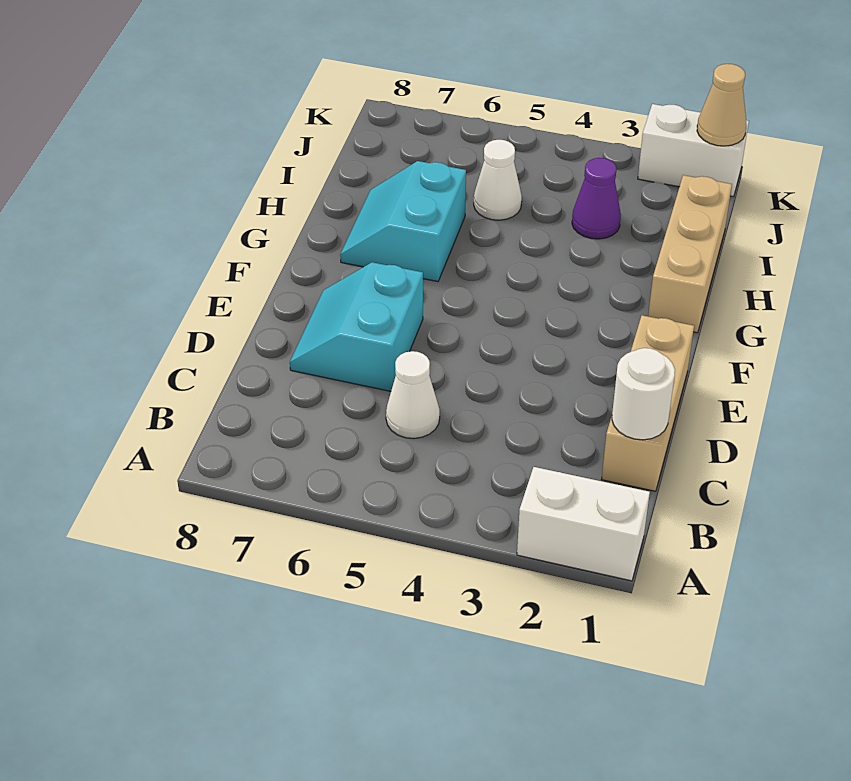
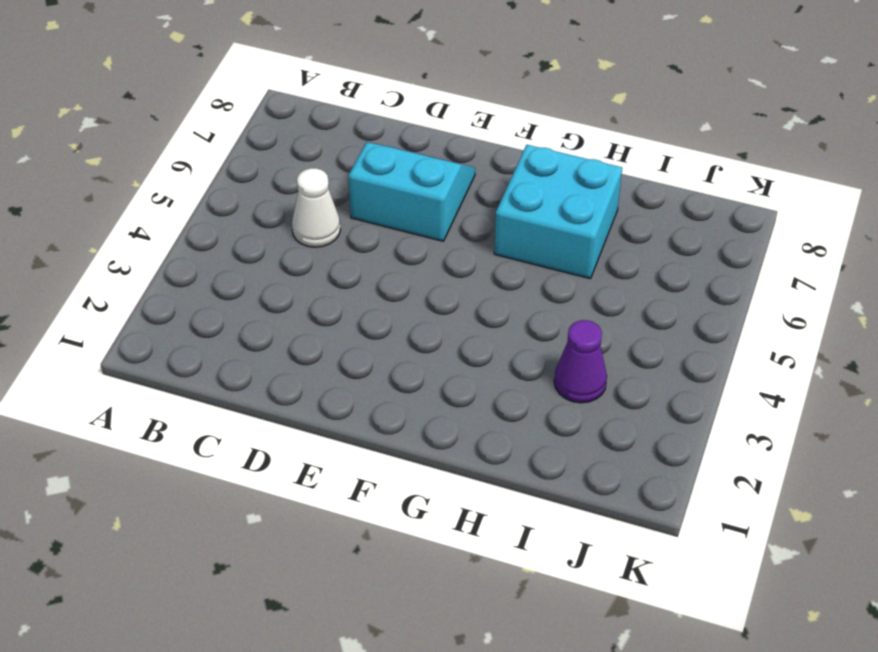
cyan 2x2 brick [494,145,622,279] -> cyan 2x2 slope [340,161,466,282]
none -> white 1x2 brick [517,467,650,581]
none -> tan 1x3 brick [602,315,694,491]

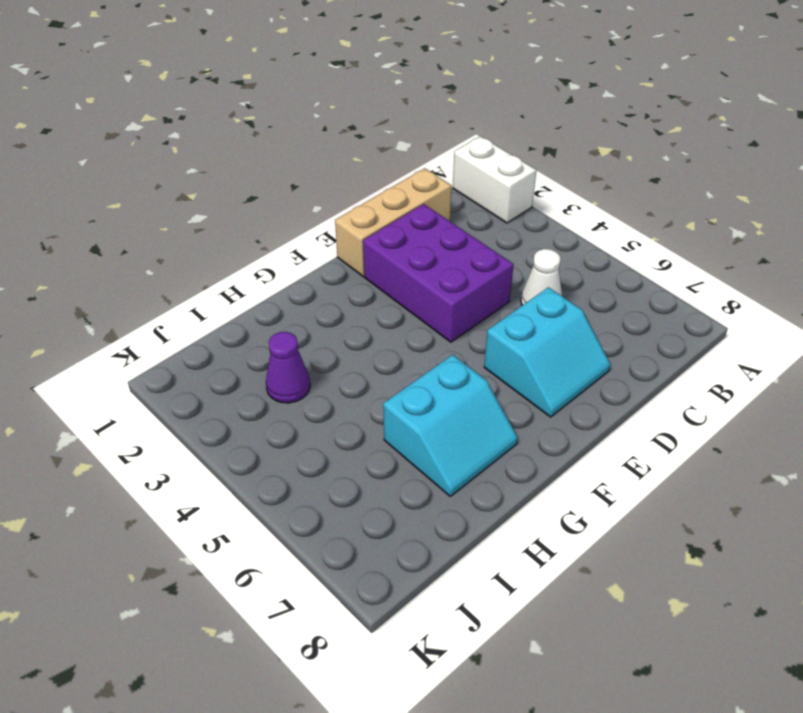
purple 2x3 brick [363,204,514,342] -> none
none -> tan 1x3 brick [648,175,732,333]
none -> white 1x1 cone [474,140,522,220]

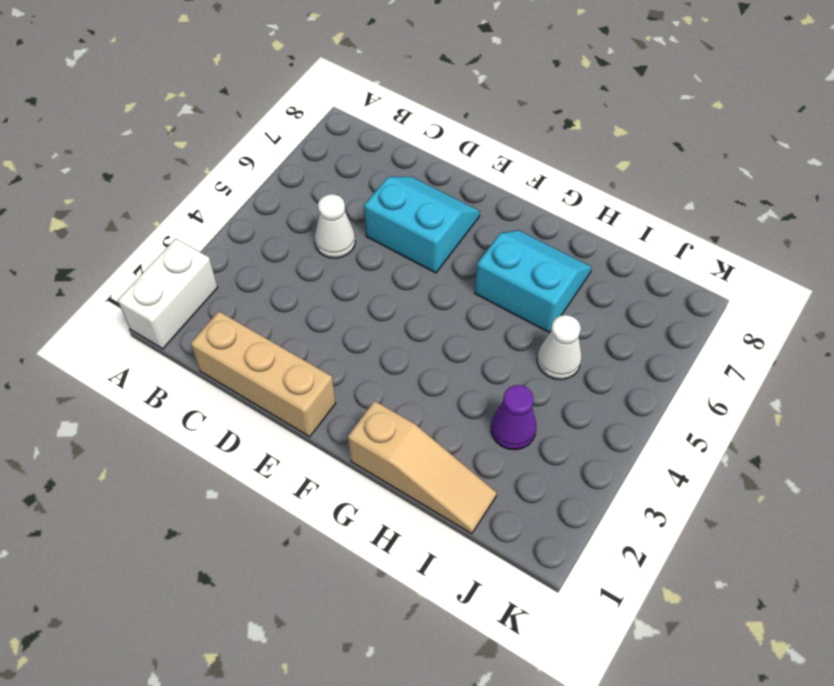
tan 1x3 slope [348,401,497,534] -> tan 1x3 brick [648,175,732,333]
none -> white 1x2 brick [638,104,749,197]
none -> white 1x1 round brick [612,348,675,440]

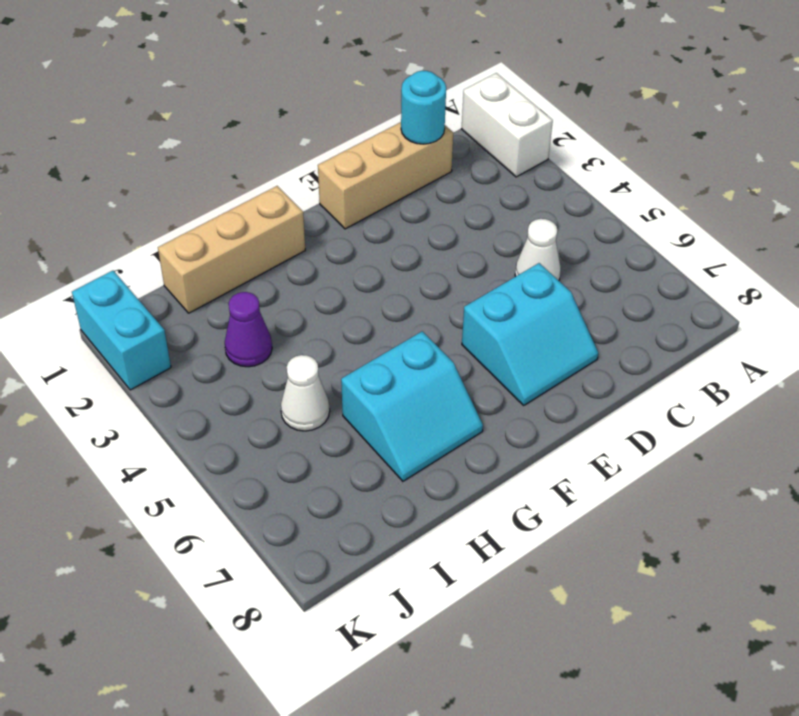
cyan 1x1 round brick [401,71,446,144] -> white 1x1 round brick [612,348,675,440]
cyan 1x2 brick [72,271,171,390] -> white 1x2 brick [638,104,749,197]
none -> tan 1x1 cone [697,64,746,146]

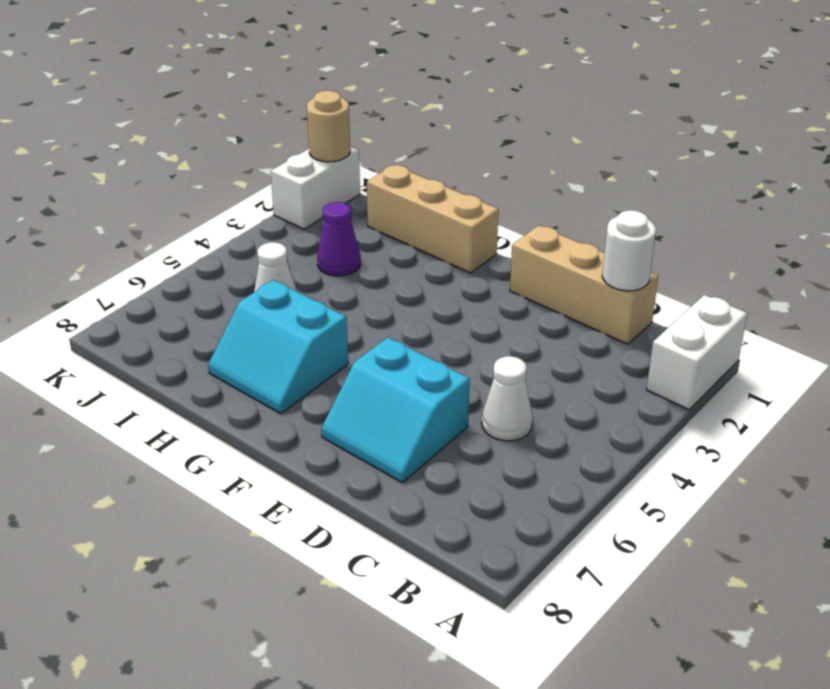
tan 1x1 round brick [307,91,350,162] -> tan 1x1 cone [697,64,746,146]

